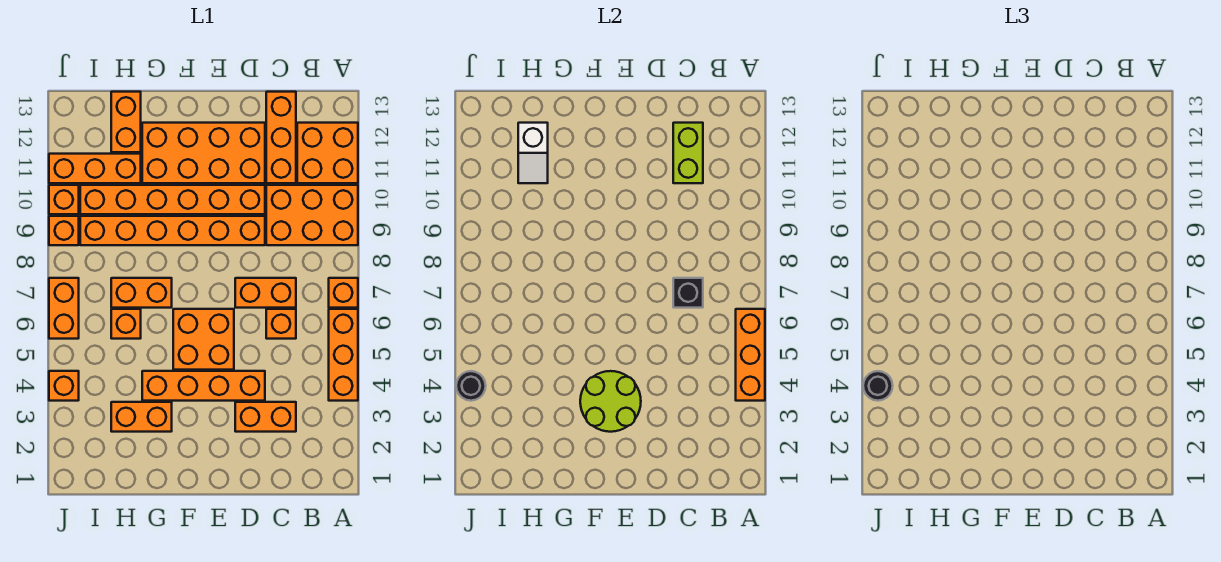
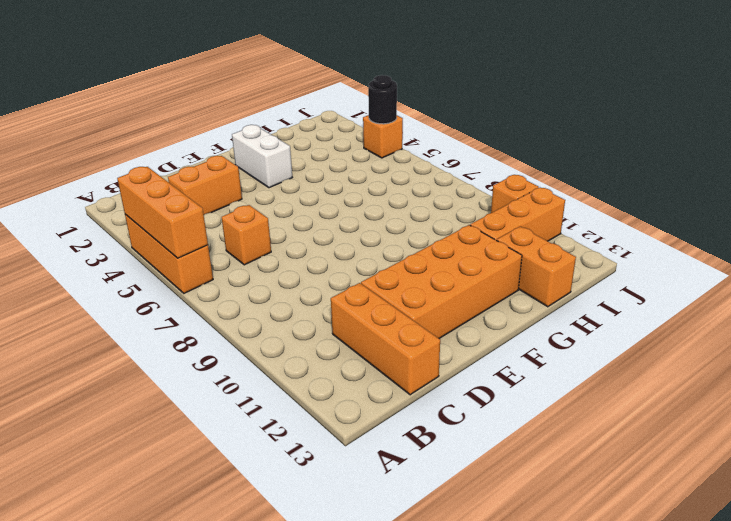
white 1x2 brick [232,125,292,188] -> none
none -> orange 1x1 brick [329,278,358,308]
none -> orange 2x3 brick [266,185,358,245]
none -> orange 2x2 brick [297,123,358,183]

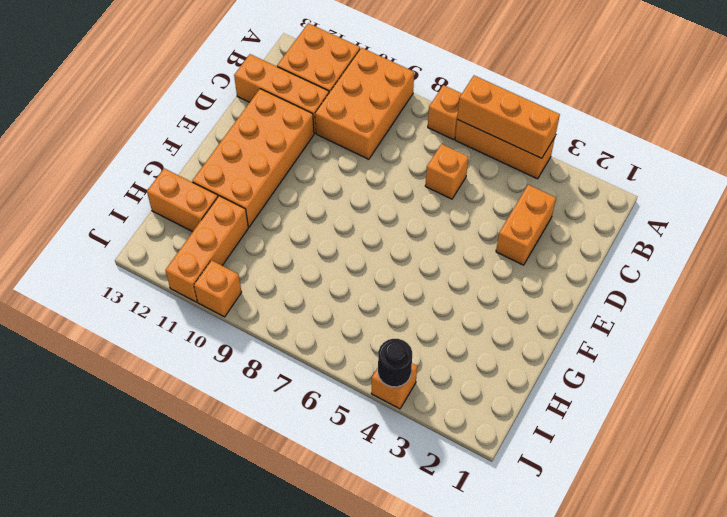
none -> orange 1x2 brick [235,278,296,308]
none -> orange 1x4 brick [142,371,265,401]
none -> orange 1x6 brick [80,216,265,245]

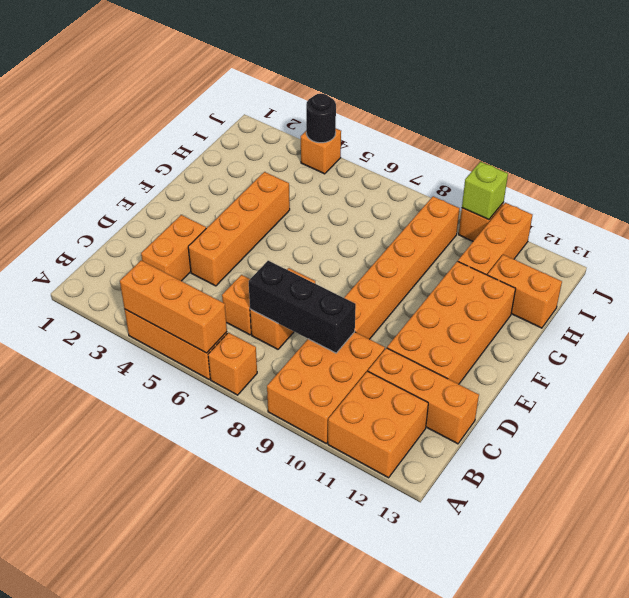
black 1x3 brick [249,261,356,353] -> black 1x1 brick [673,278,703,308]
lime 1x1 brick [462,162,508,220] -> none
none -> orange 1x6 brick [80,185,265,214]
none -> orange 2x2 brick [173,309,234,370]
none -> orange 1x2 brick [111,402,172,432]

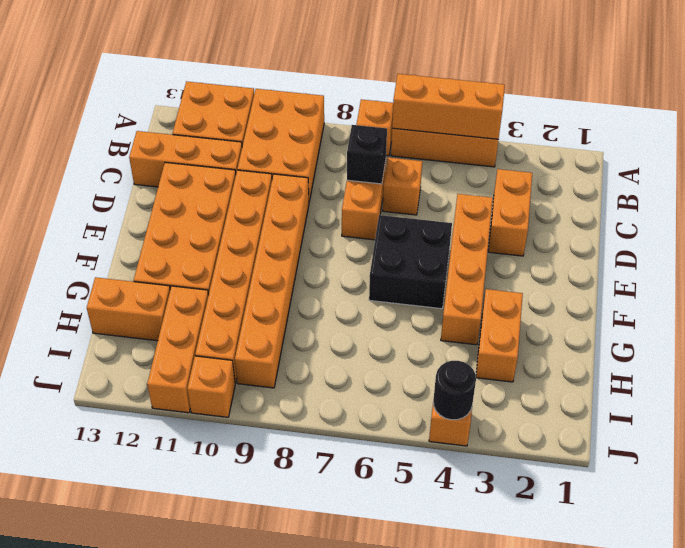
black 2x2 brick [369,215,452,309] -> orange 2x2 brick [173,309,234,370]
none -> orange 1x2 brick [111,278,172,308]
none -> orange 1x1 brick [111,309,141,339]
none -> orange 1x2 brick [49,278,79,339]

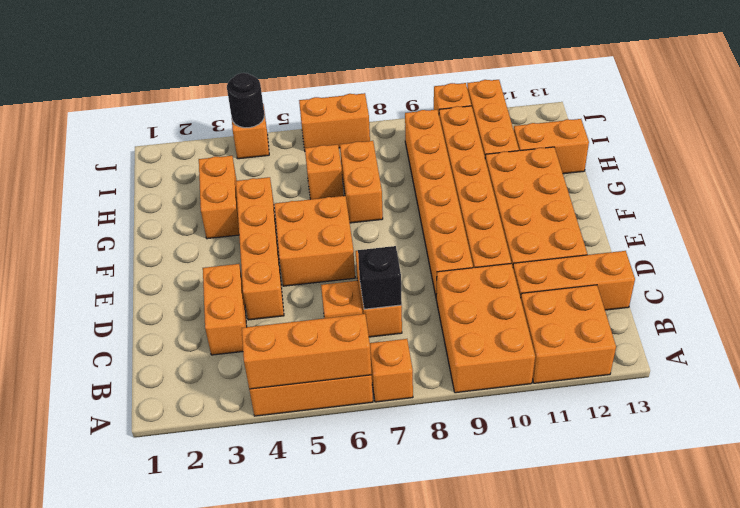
none -> orange 1x1 brick [49,216,79,245]
none -> lime 1x2 brick [673,123,703,183]
none -> lime 2x2 round brick [580,371,641,432]

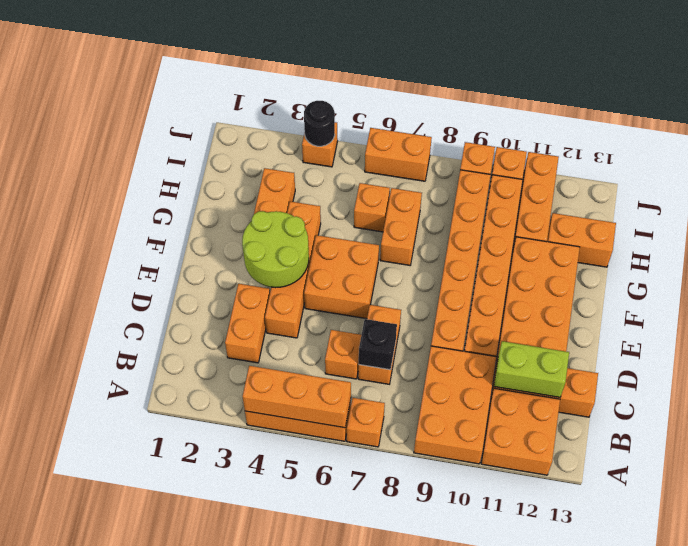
none -> white 1x2 slope [518,123,548,183]
none -> black 1x1 round brick [863,371,893,401]

